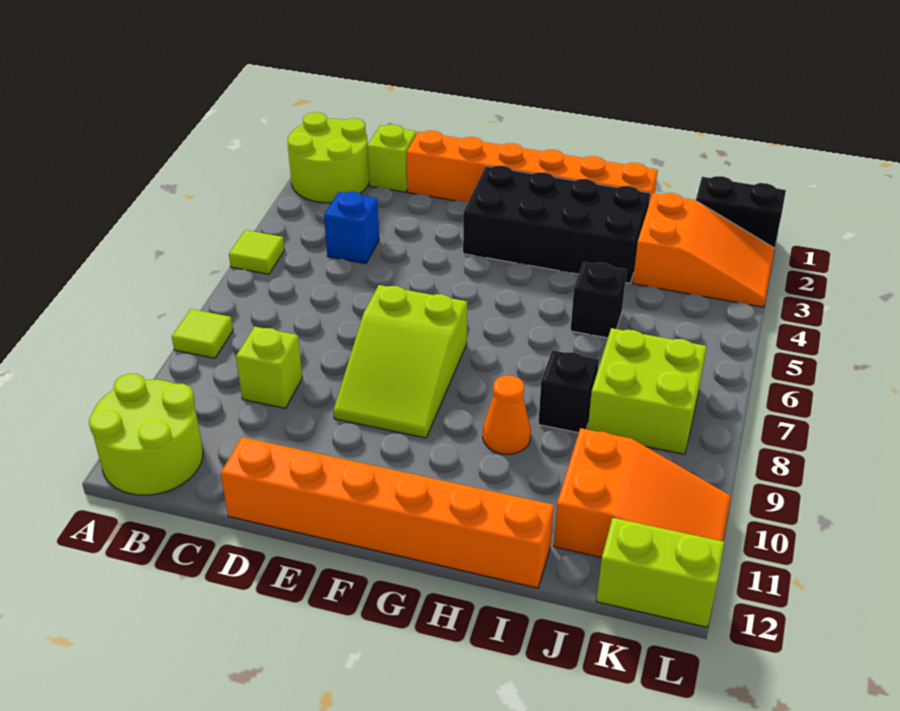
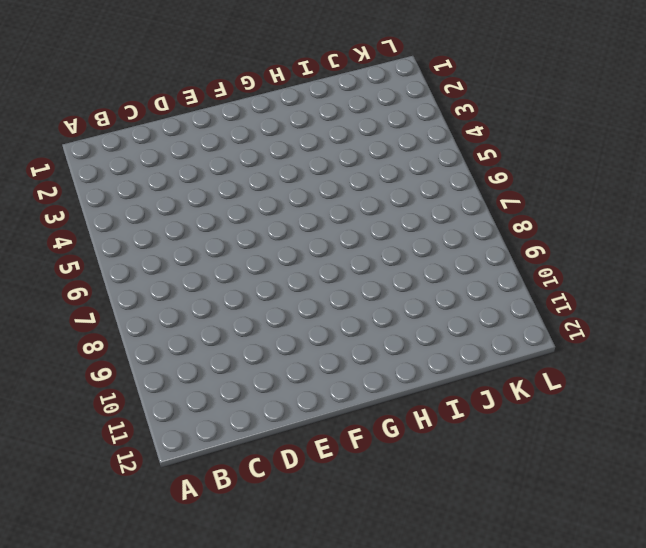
none -> lime 2x2 round brick [287,112,369,203]
none -> lime 1x1 tile [229,230,285,274]
none -> lime 1x1 tile [172,309,233,358]

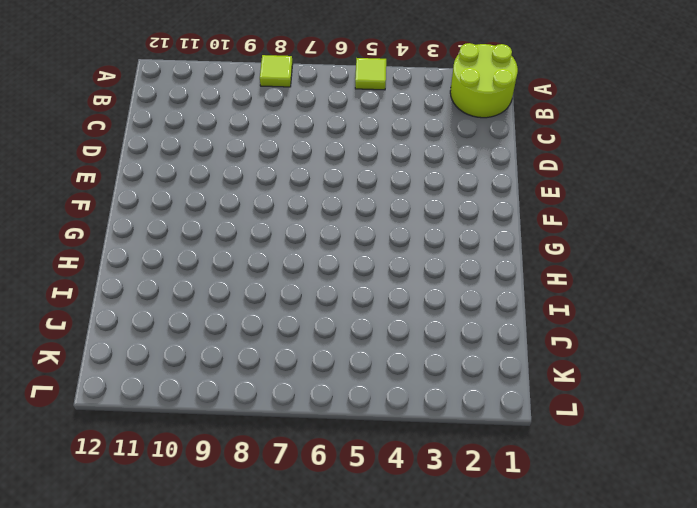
none -> lime 2x2 round brick [89,374,203,495]
none -> lime 1x1 brick [367,125,416,192]
none -> blue 1x1 brick [324,192,379,264]

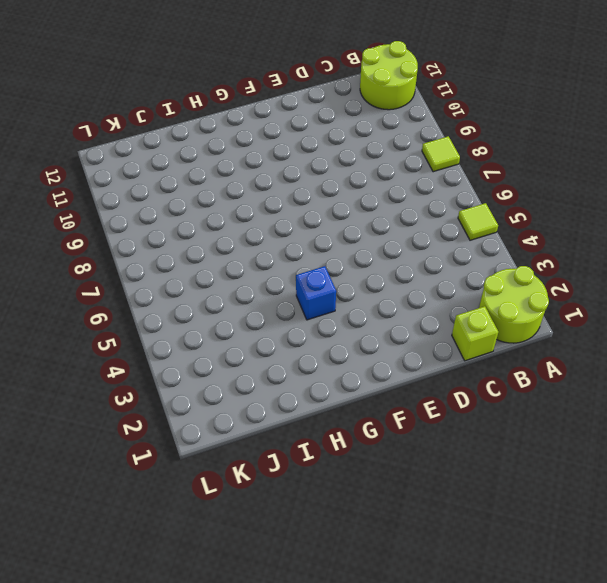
blue 1x1 brick [296,266,336,320] -> blue 1x1 brick moved to [324,192,379,264]
none -> lime 1x1 brick [236,327,302,408]
none -> orange 1x6 brick [407,131,658,203]
none -> orange 1x6 brick [221,437,554,588]

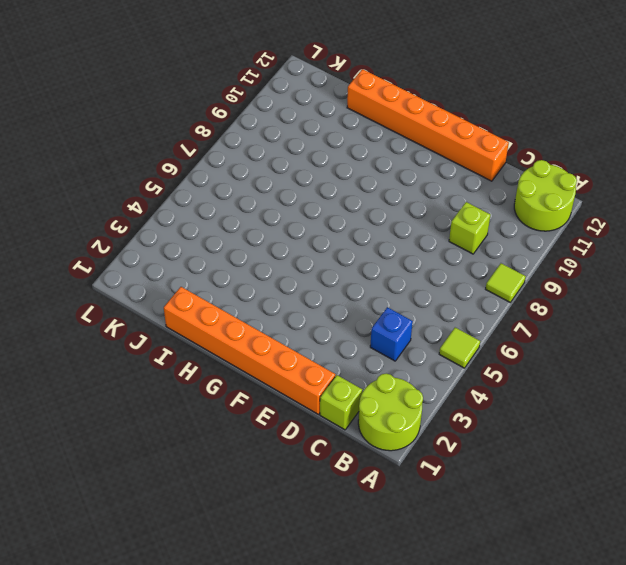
none -> lime 2x3 slope [333,285,467,438]
none -> black 2x4 brick [463,166,650,283]
none -> orange 1x1 cone [483,376,531,454]

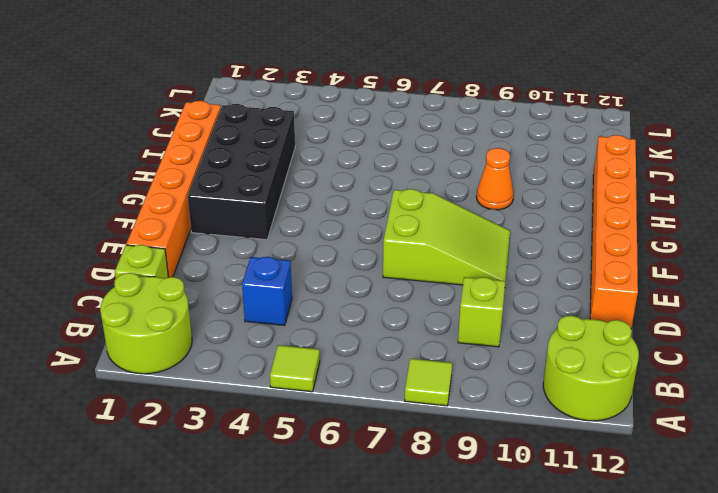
none -> black 1x1 brick [571,262,627,338]
none -> black 1x1 brick [538,350,599,433]
none -> orange 2x3 slope [633,193,775,307]

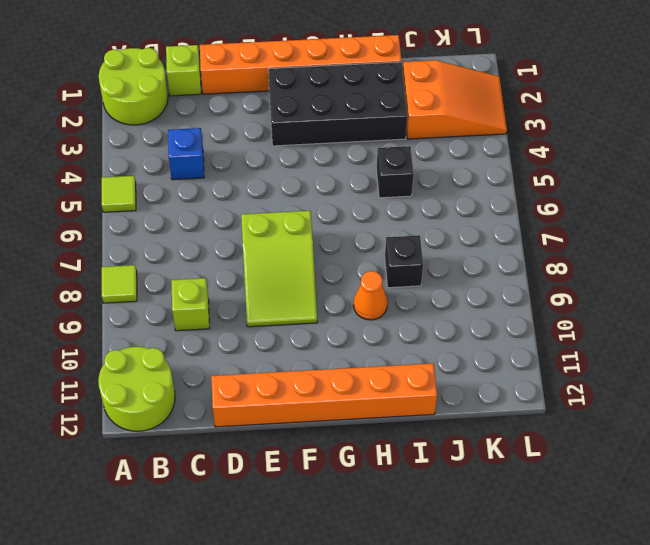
none -> lime 2x2 brick [588,328,707,454]
none -> orange 2x3 slope [554,428,731,558]
none -> black 1x2 brick [696,176,786,248]

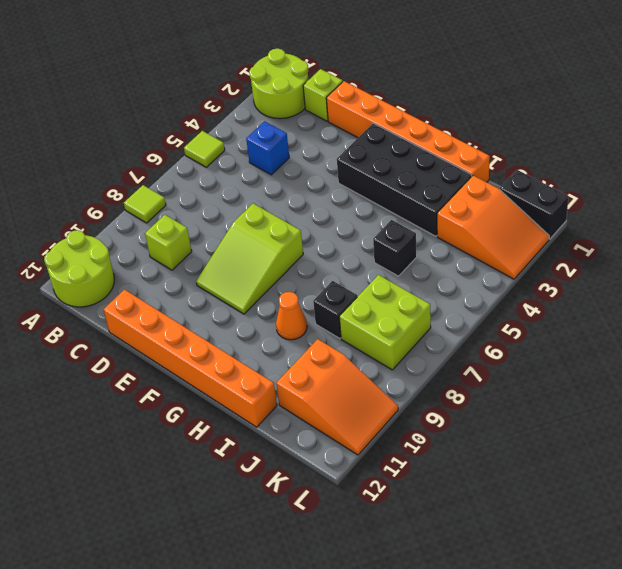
none -> lime 1x2 brick [596,518,724,627]

